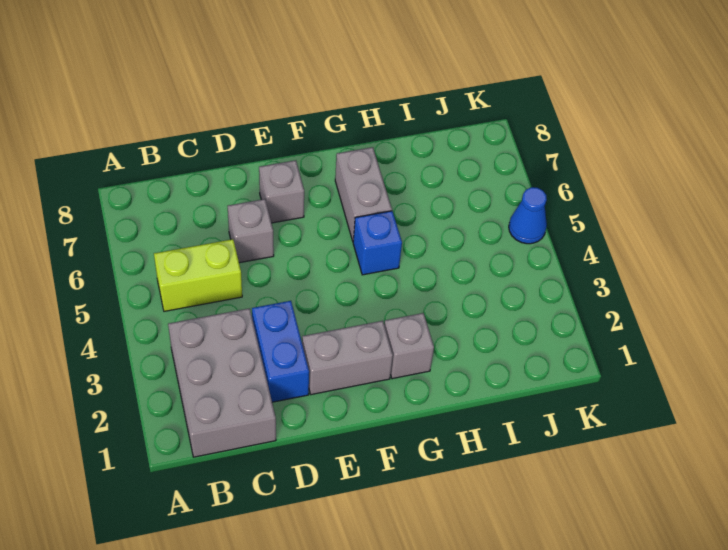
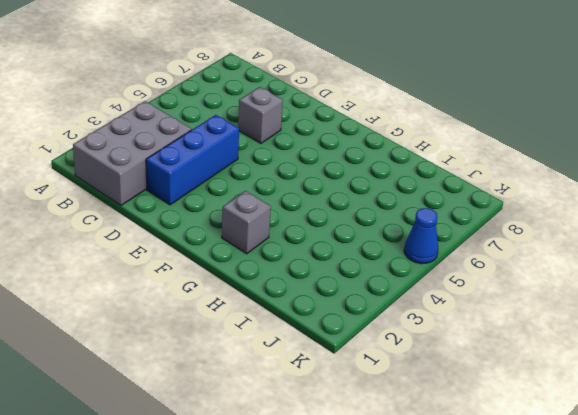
blue 1x3 brick [146,115,239,205] -> blue 1x2 brick [252,301,309,402]
none -> lime 1x2 brick [154,239,242,311]
none -> grey 1x2 brick [302,321,393,395]

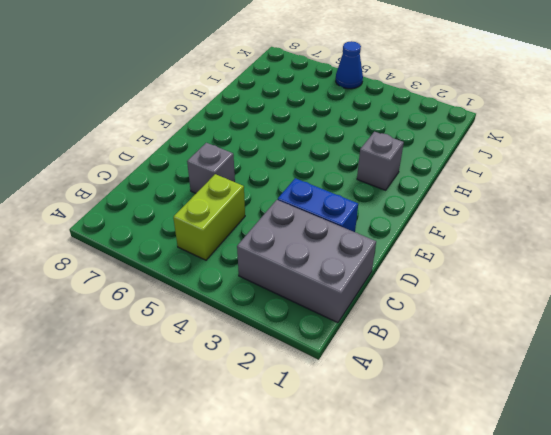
none -> grey 1x2 brick [302,321,393,395]
none -> grey 1x1 brick [259,160,304,223]

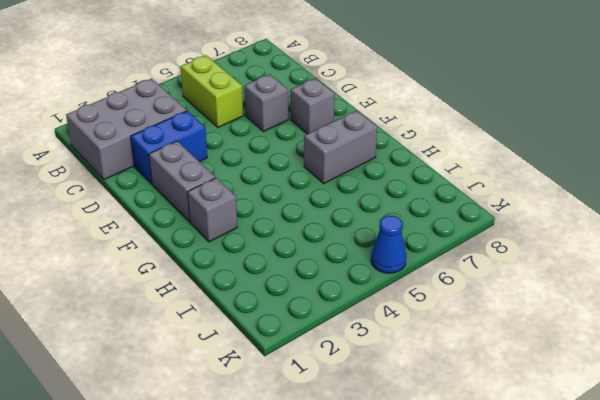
none -> blue 1x1 brick [353,211,402,275]

